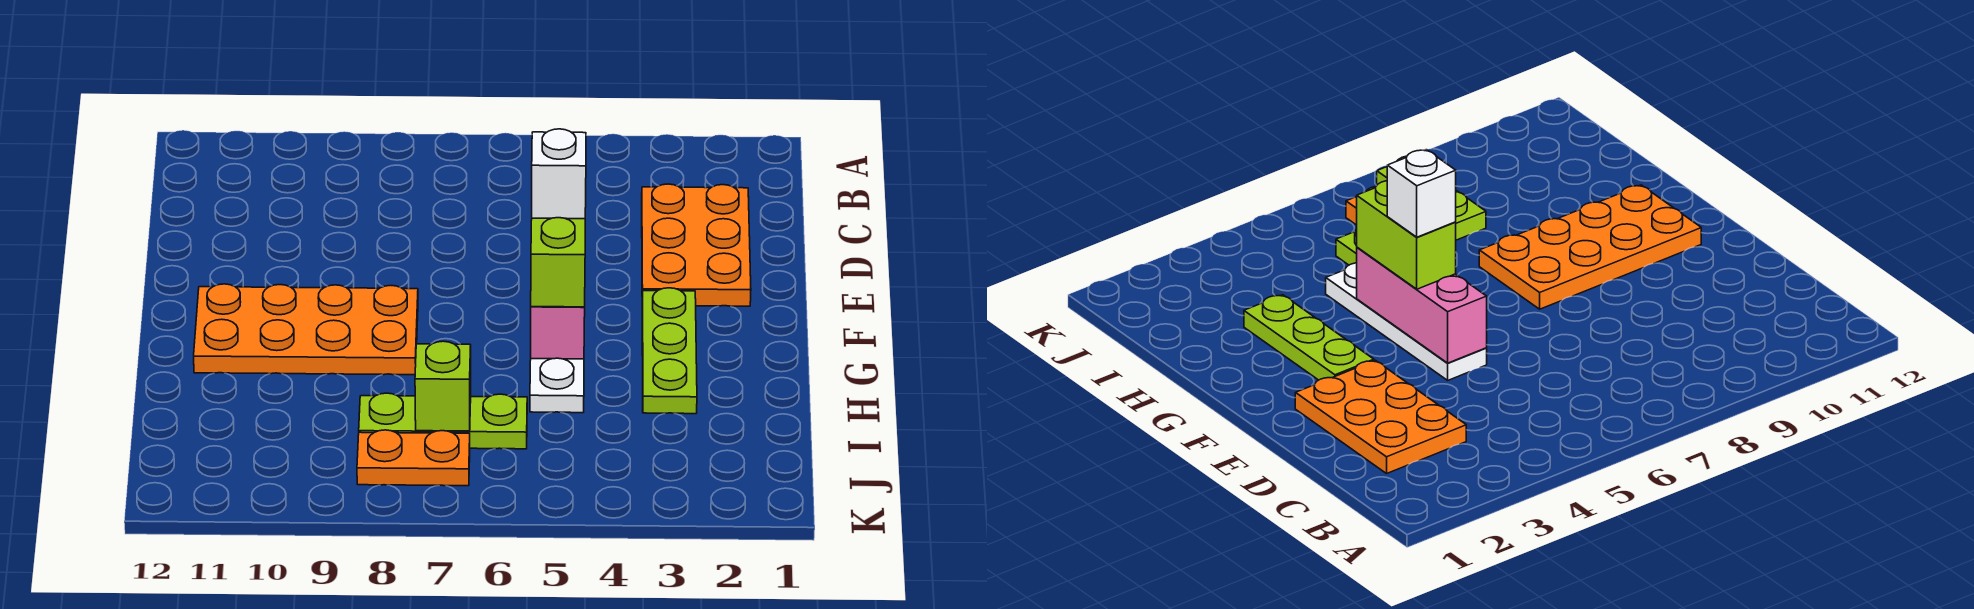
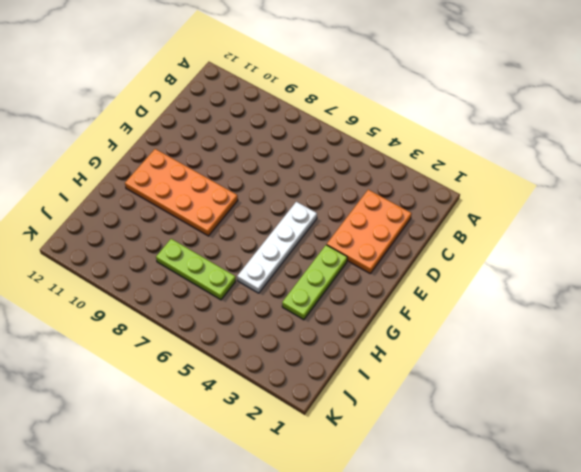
none -> orange 1x2 plate [357,430,470,486]
none -> pink 1x3 brick [531,307,585,359]

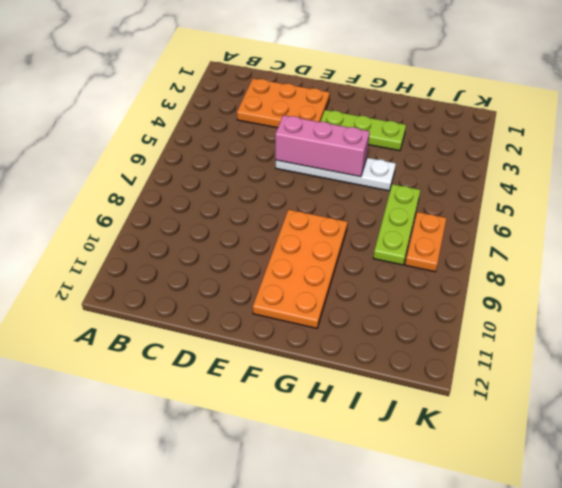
none -> lime 1x1 brick [415,341,471,431]
none -> lime 1x2 brick [531,218,585,307]

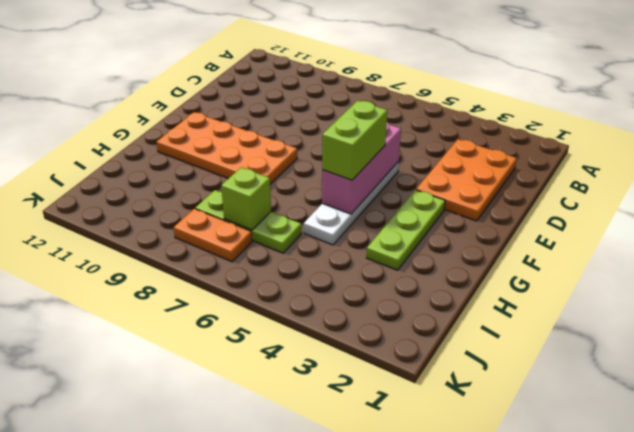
none -> white 1x1 brick [532,129,586,219]

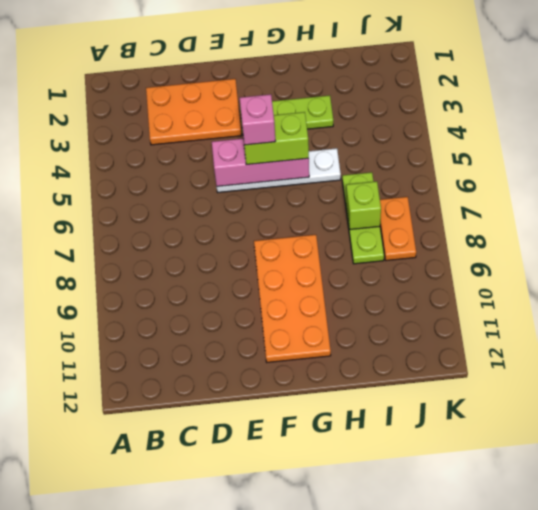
pink 1x1 brick [240,94,275,145] -> white 1x1 brick [532,129,586,219]

